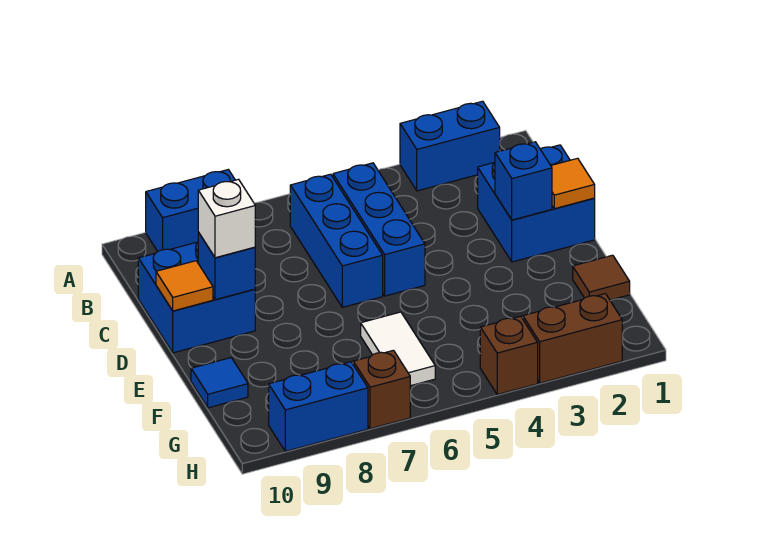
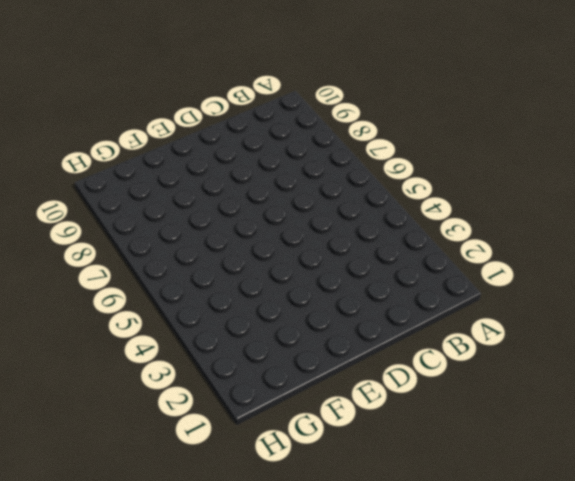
none -> blue 1x2 brick [400,101,500,191]
none -> blue 1x2 brick [146,170,235,251]
none -> blue 1x3 brick [333,163,425,296]

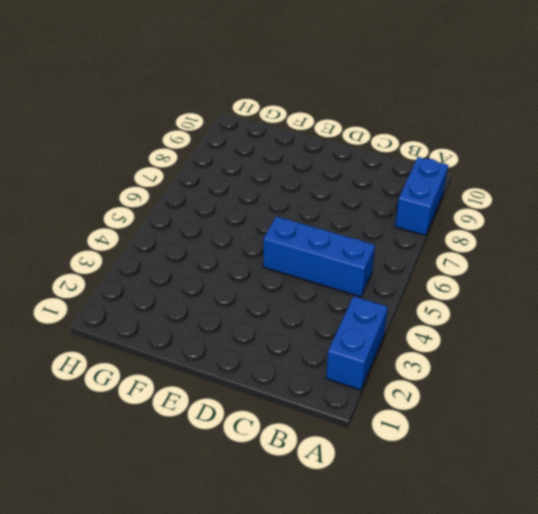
none -> blue 1x3 brick [290,174,383,307]
none -> blue 2x2 brick [478,145,595,262]
none -> blue 2x2 brick [138,242,255,353]

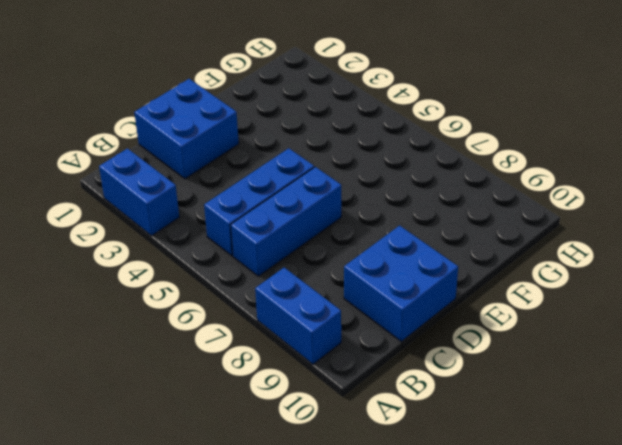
none -> brown 1x1 tile [573,255,630,300]
none -> white 1x2 tile [361,312,435,386]
none -> blue 1x1 tile [191,358,248,408]

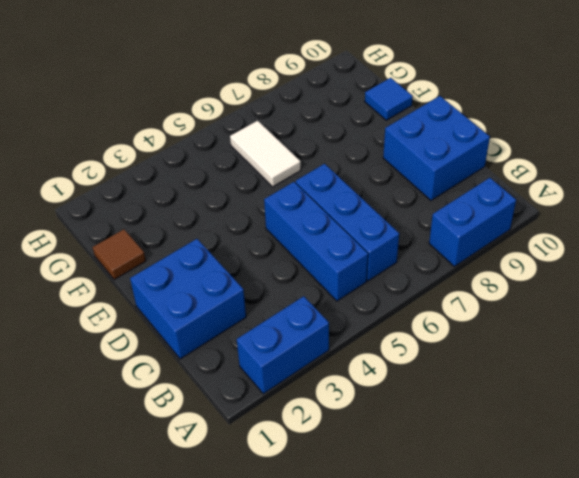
none -> brown 1x2 brick [523,294,622,383]
none -> brown 1x1 brick [480,316,538,395]
none -> brown 1x1 brick [353,350,410,429]

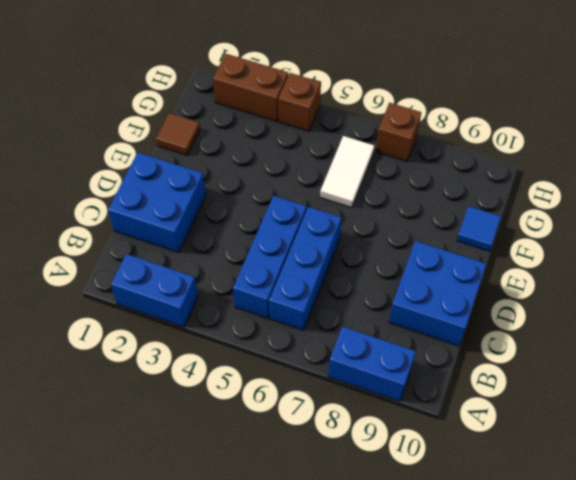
none -> blue 1x2 brick [269,362,368,451]
none -> orange 1x1 tile [551,158,595,209]
none -> blue 1x1 brick [495,142,552,220]

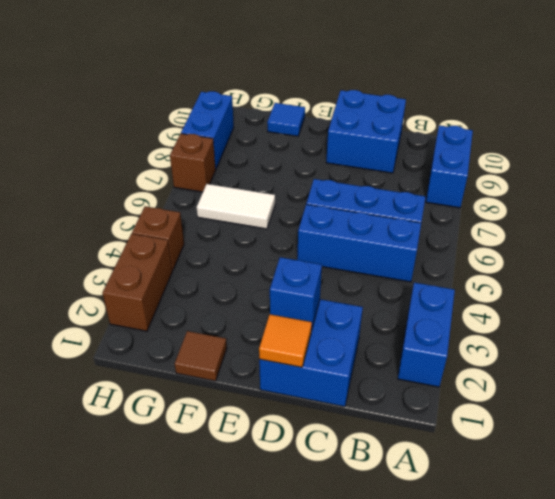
none -> blue 1x1 brick [198,232,255,300]
none -> orange 1x1 tile [156,261,213,311]
none -> white 1x1 brick [198,179,255,258]

